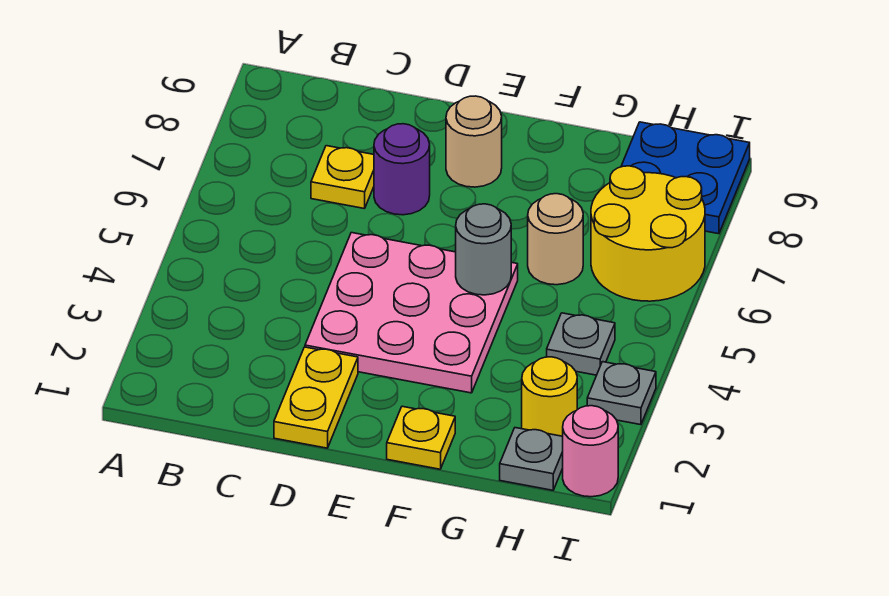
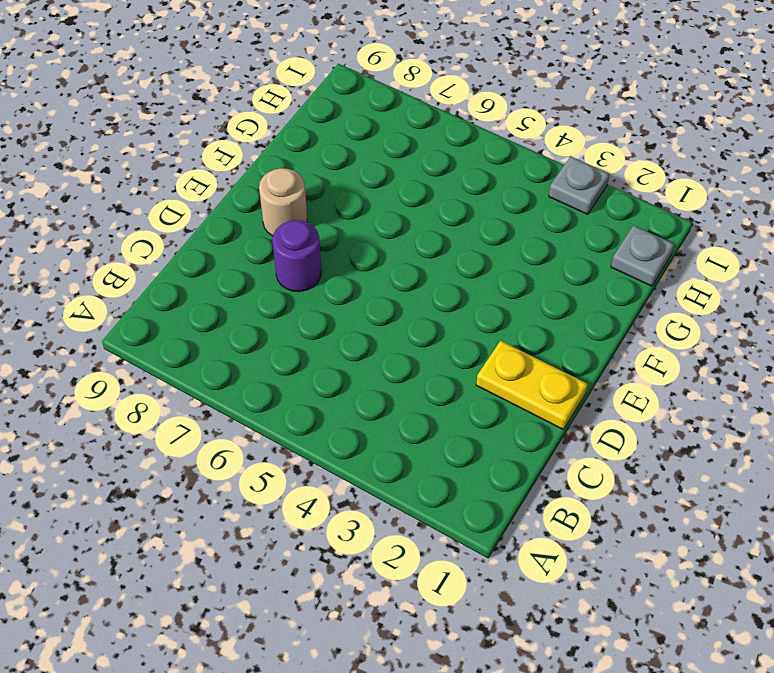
none -> yellow 1x1 plate [311,146,374,209]
none -> pink 3x3 plate [305,233,518,393]
none -> yellow 1x1 plate [387,406,455,469]

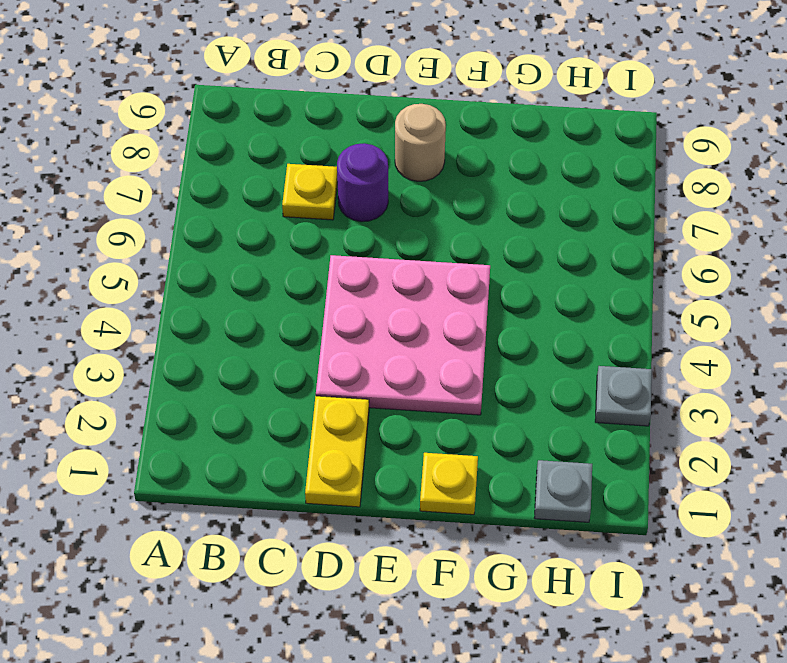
none -> tan 1x1 round brick [528,194,583,285]
none -> yellow 1x1 round brick [522,357,577,436]
none -> grey 1x1 plate [547,313,615,375]

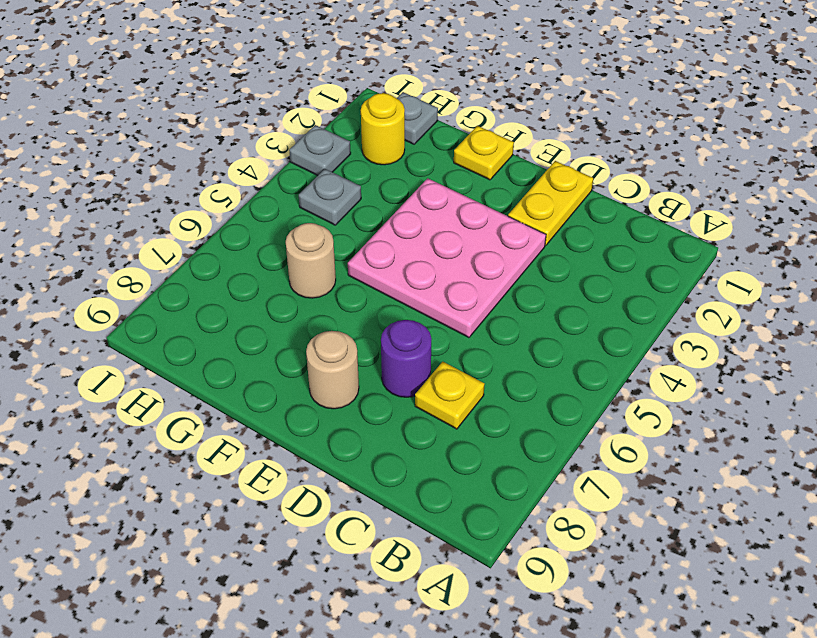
none -> yellow 2x2 round brick [591,166,705,301]
none -> blue 2x2 plate [621,122,750,234]
none -> pink 1x1 round brick [563,406,618,497]

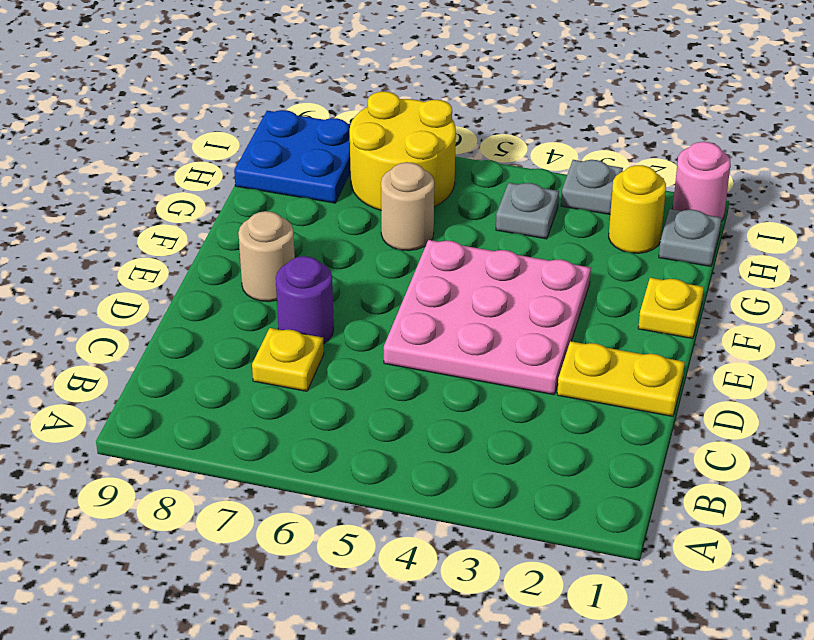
none -> grey 1x1 round brick [456,204,511,295]

